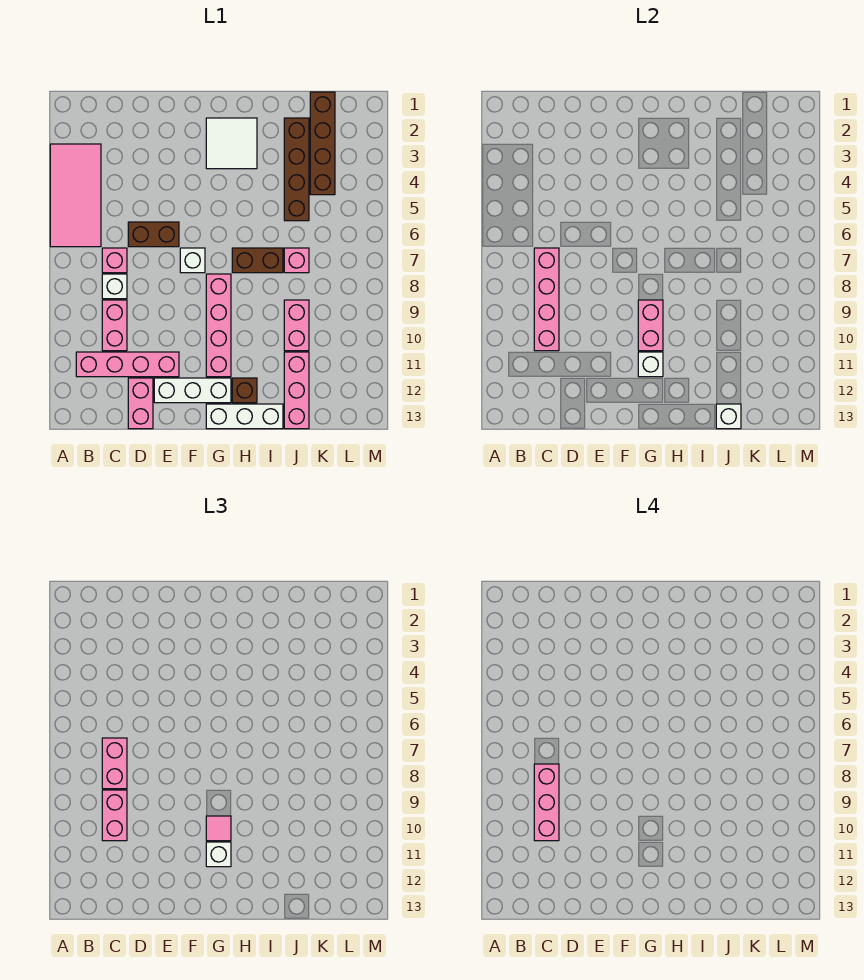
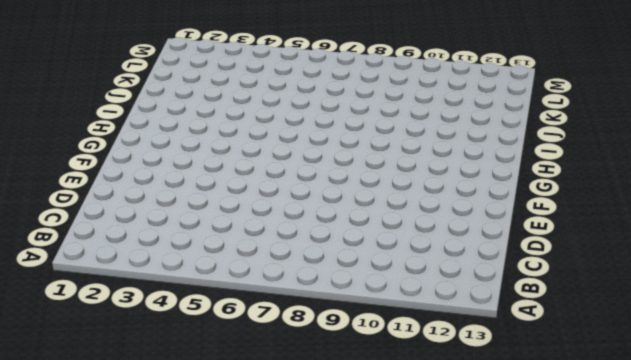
none -> pink 2x4 tile [50,144,101,247]
none -> pink 1x4 brick [76,352,179,377]
none -> pink 1x1 brick [102,248,127,273]

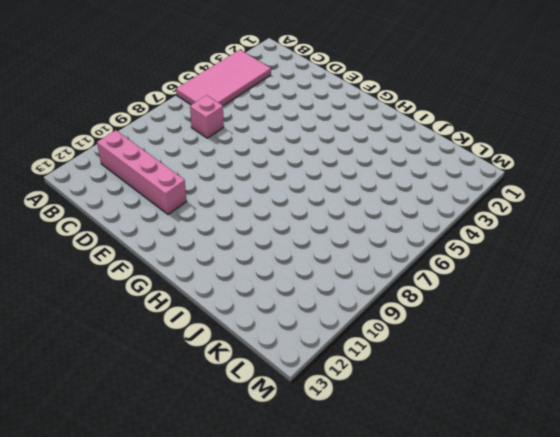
none -> white 1x1 brick [102,274,127,299]
none -> pink 1x2 brick [102,300,127,351]
none -> brown 1x2 brick [128,222,179,247]

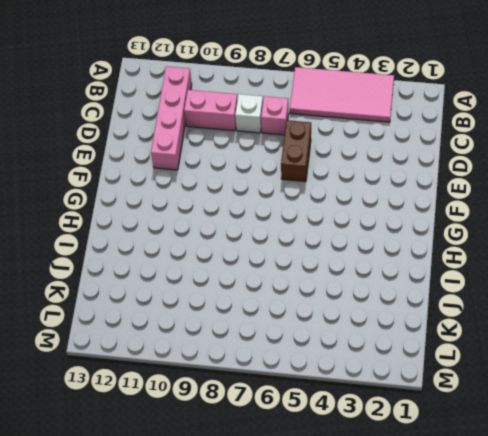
none -> pink 1x2 brick [128,378,153,429]
none -> white 1x3 brick [154,378,231,403]
none -> white 1x1 brick [180,248,205,273]

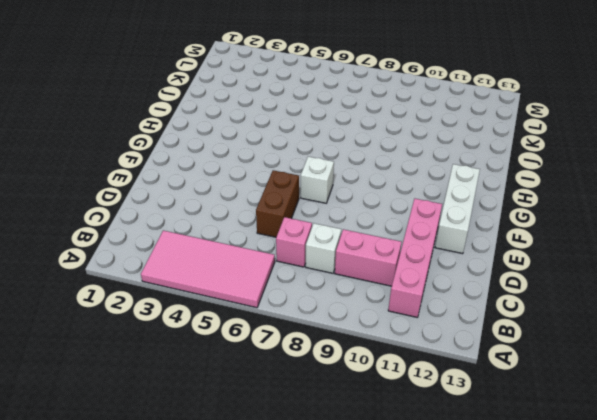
none -> pink 1x2 brick [128,378,153,429]
none -> white 2x2 tile [206,118,257,169]
none -> pink 1x4 brick [206,274,231,377]

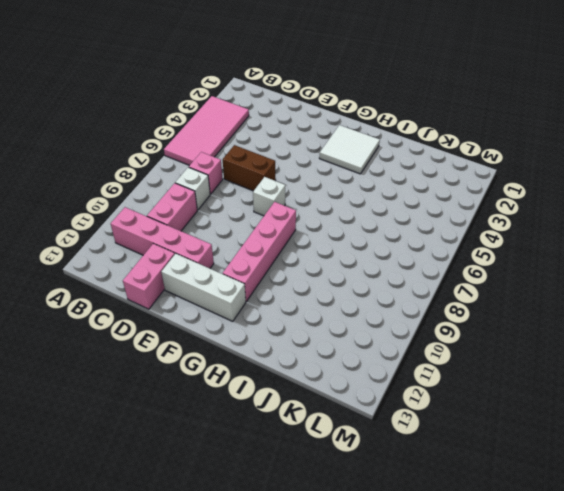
none -> white 1x3 brick [206,404,283,429]
none -> brown 1x2 brick [232,248,283,273]
none -> brown 1x1 brick [232,378,257,403]

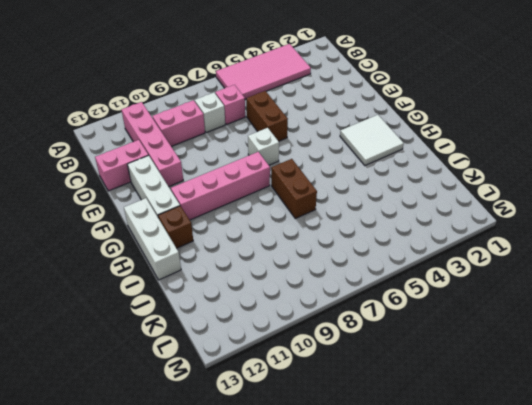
none -> brown 1x4 brick [284,118,309,221]
none -> pink 1x1 brick [284,248,309,273]
none -> pink 1x2 brick [284,300,309,351]

